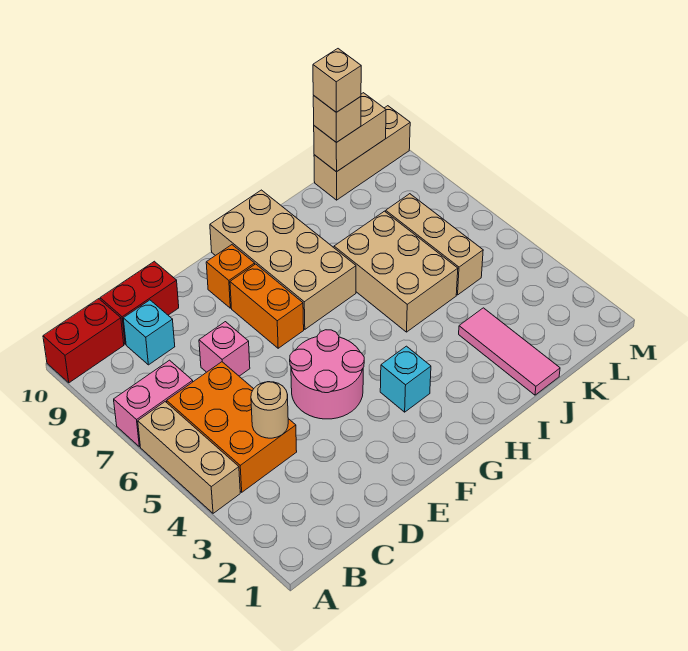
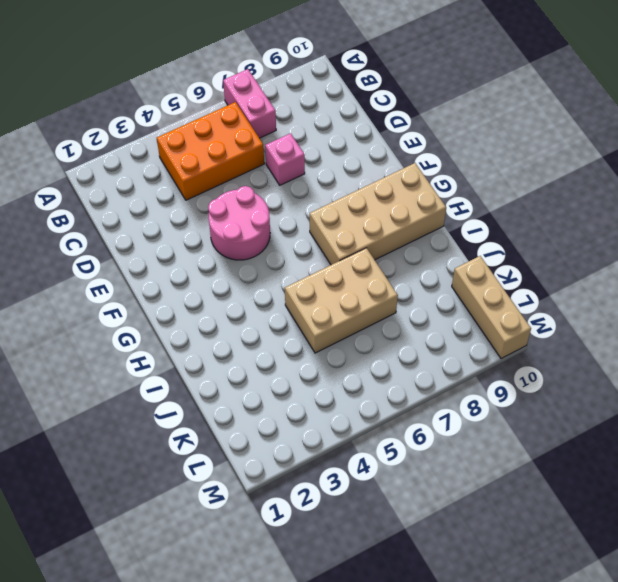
none -> tan 1x3 brick [138,402,240,513]
none -> red 1x2 brick [43,299,124,383]
none -> cyan 1x1 brick [123,300,175,365]

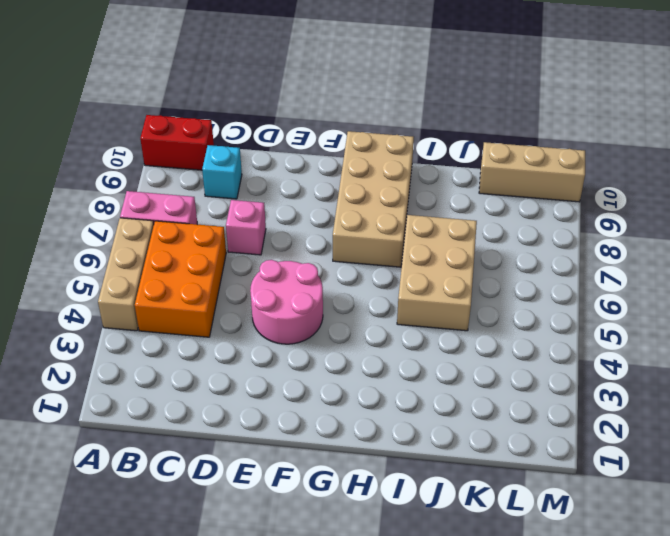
none -> red 1x2 brick [100,261,179,344]
none -> orange 1x2 brick [230,264,304,348]
none -> orange 1x1 brick [206,245,255,308]

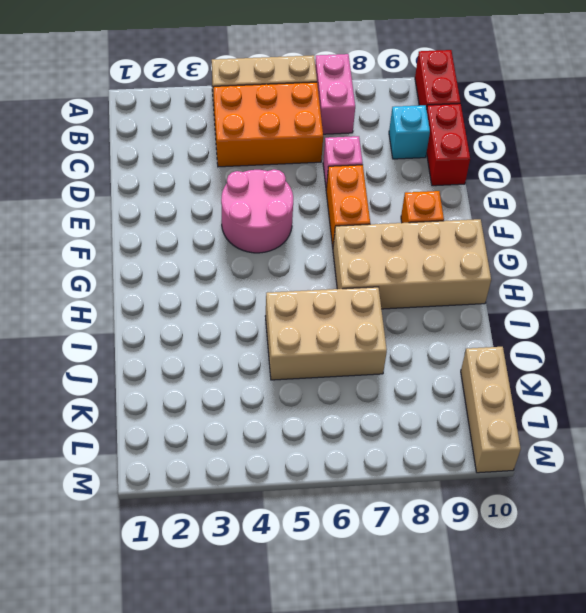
orange 1x2 brick [326,165,370,247] -> orange 1x2 brick turned to [230,264,304,348]
none -> cyan 1x1 brick [380,346,431,412]
none -> pink 1x3 tile [459,308,560,395]
none -> tan 1x3 brick [386,194,483,295]

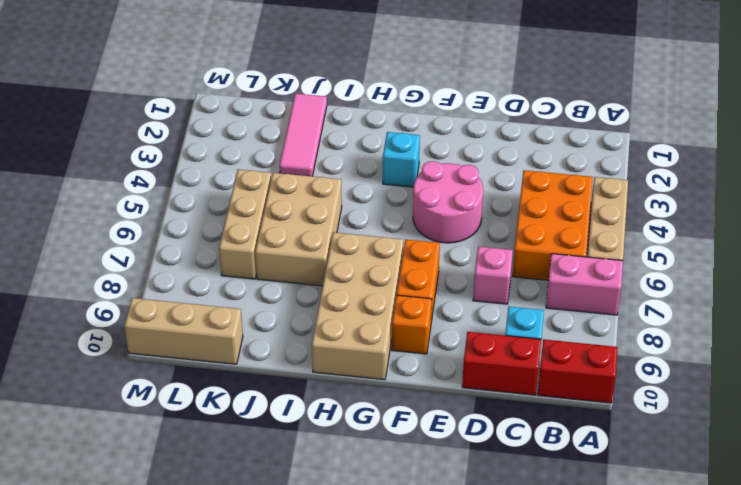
none -> tan 1x1 round brick [251,382,288,438]
none -> tan 1x2 brick [314,93,386,172]
none -> tan 1x1 brick [313,96,361,142]

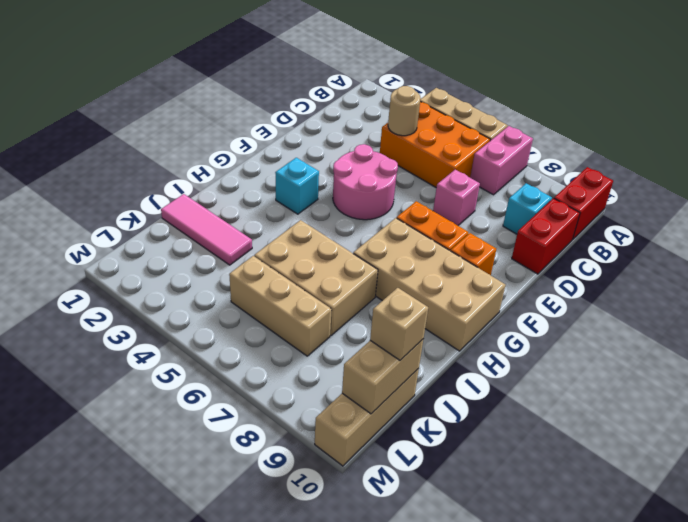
none -> tan 1x1 brick [313,49,361,112]

